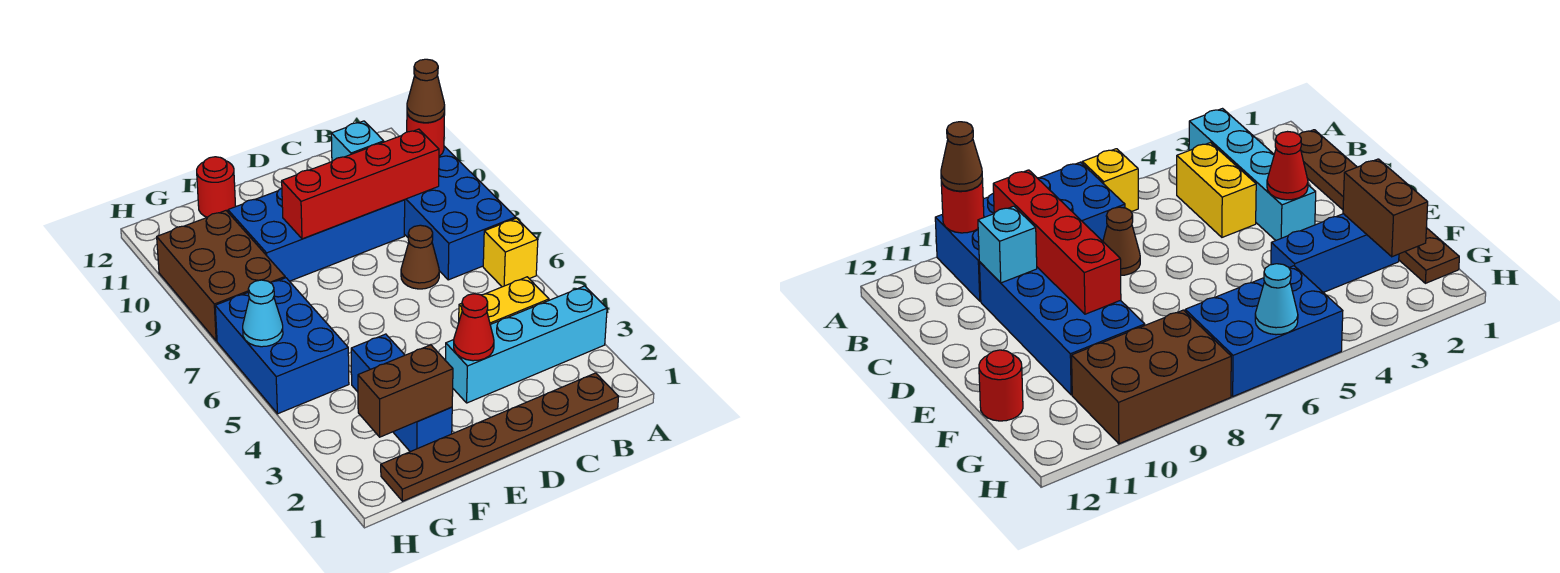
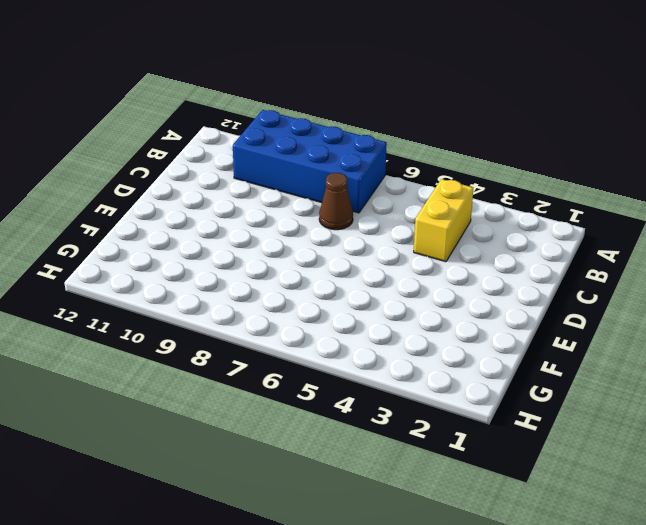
none -> cyan 1x4 brick [446,286,607,403]
none -> yellow 1x1 brick [483,218,538,287]
none -> brown 1x6 plate [381,373,619,501]

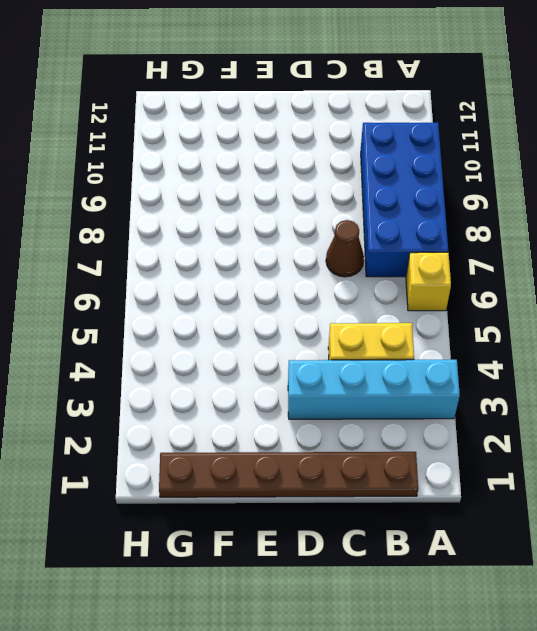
none -> blue 2x4 brick [228,188,405,281]
none -> blue 1x3 brick [351,334,452,452]
none -> red 1x1 round brick [197,157,236,217]

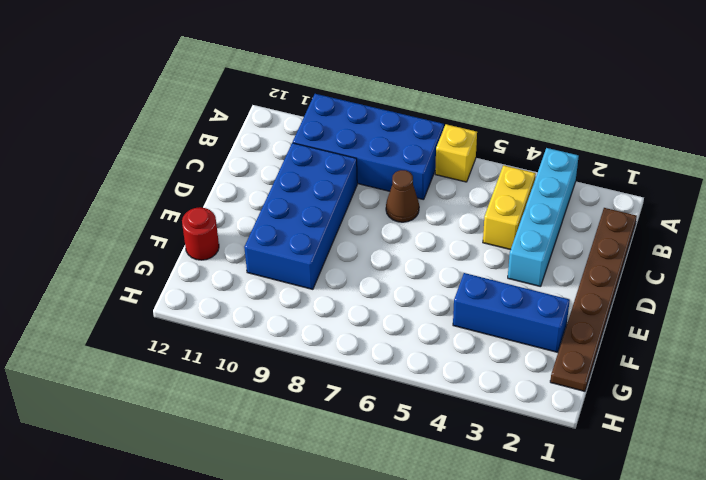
none -> blue 2x3 brick [215,278,349,414]
none -> brown 2x3 brick [157,211,285,341]
none -> red 1x1 round brick [407,113,445,156]

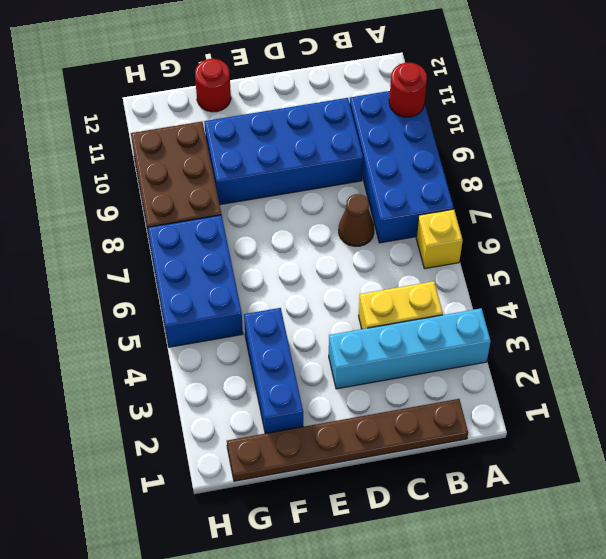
none -> red 1x4 brick [282,129,439,239]
none -> cyan 1x1 brick [331,121,384,161]
none -> red 1x1 cone [454,294,494,361]

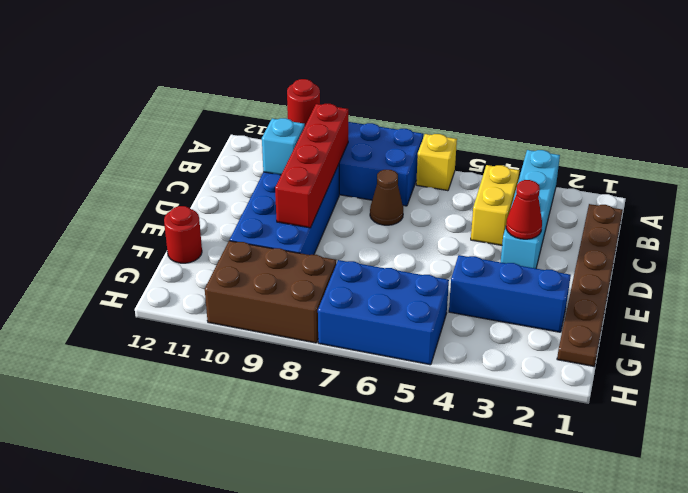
none -> brown 1x2 brick [358,345,453,437]
none -> cyan 1x1 cone [243,280,283,347]
none -> brown 1x1 cone [407,59,445,123]

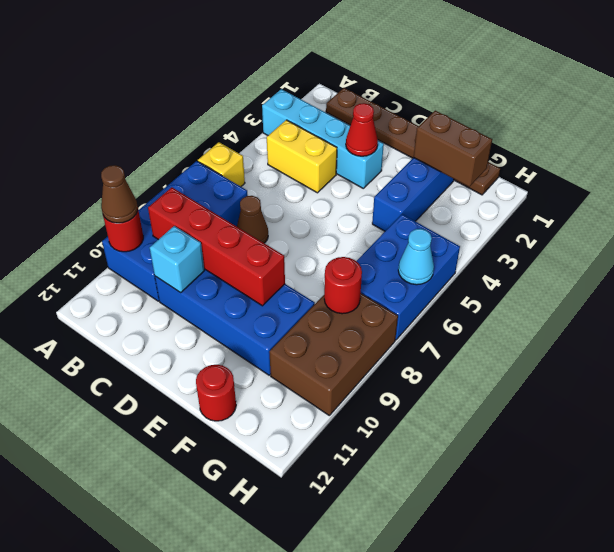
red 1x1 round brick [324,257,362,314] -> none

